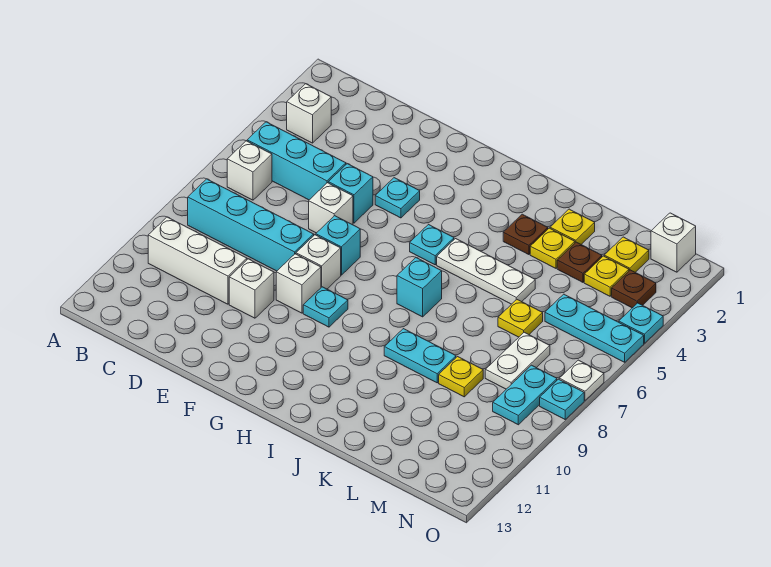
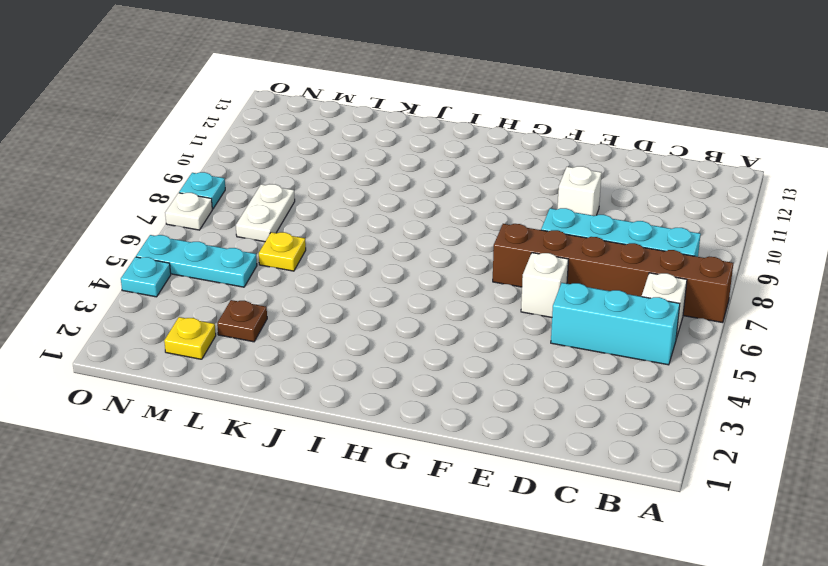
brown 1x6 brick [493,224,733,323] -> cyan 1x1 brick [316,216,360,275]
none -> white 1x1 brick [287,84,331,143]
none -> white 1x3 brick [148,217,247,304]
none -> cyan 1x1 brick [328,164,373,223]
none -> cyan 1x1 plate [375,178,420,218]

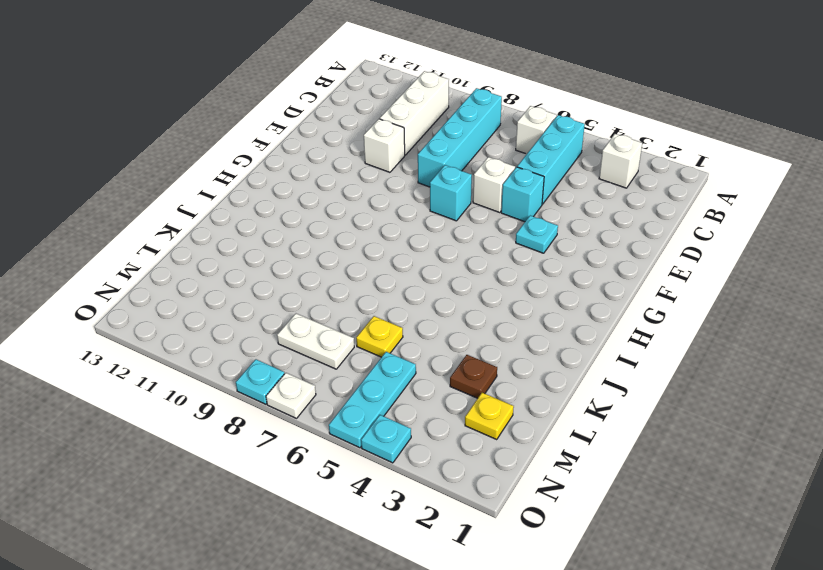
none -> white 1x1 brick [296,235,341,289]
none -> white 1x1 brick [276,254,321,313]
none -> cyan 1x1 plate [303,287,348,327]
none -> cyan 1x1 plate [410,225,454,265]

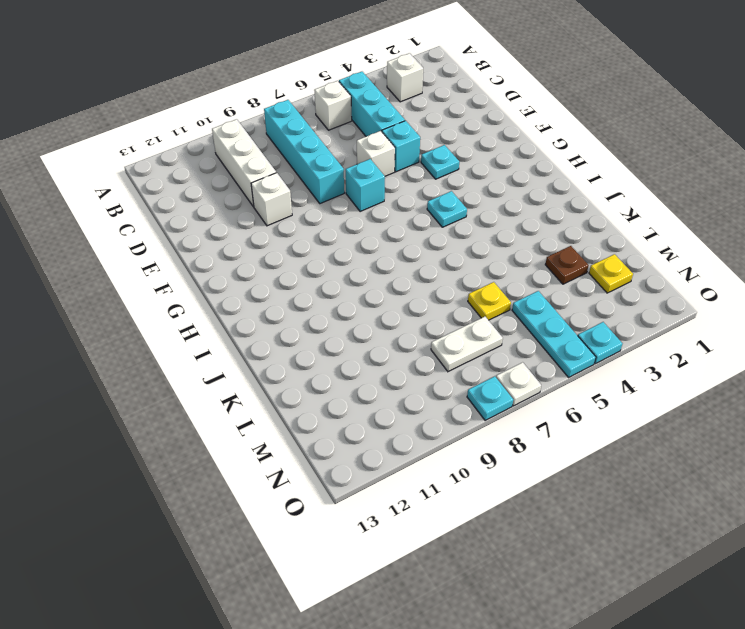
none -> white 1x1 brick [296,235,341,289]
none -> white 1x1 brick [276,254,321,313]
none -> cyan 1x1 plate [303,287,348,327]
none -> white 1x3 plate [437,239,535,304]

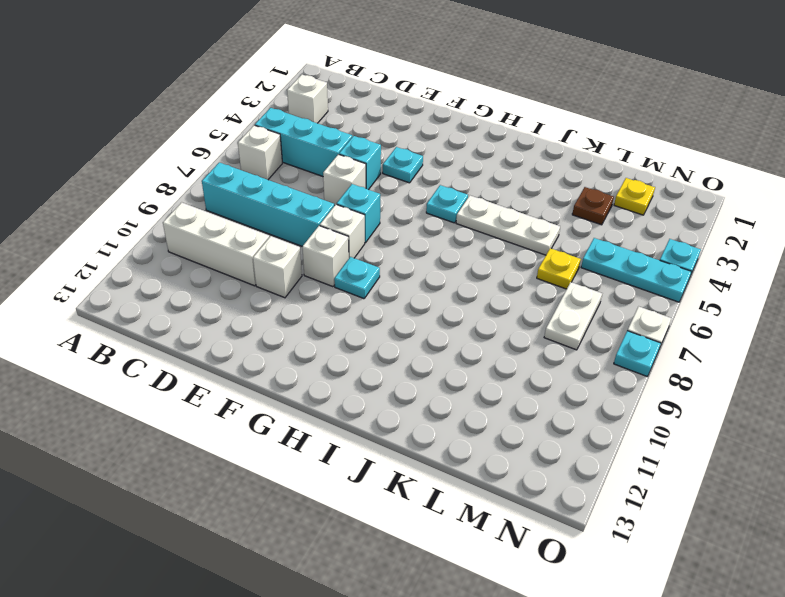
none -> cyan 1x1 brick [397,258,442,317]
none -> brown 1x1 plate [503,214,548,255]
none -> cyan 1x2 plate [384,329,456,383]
none -> yellow 1x1 plate [550,209,595,244]

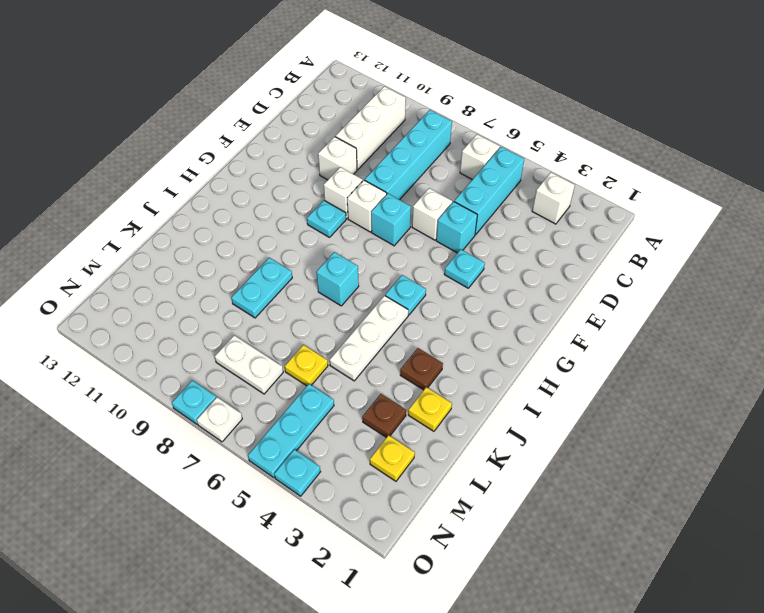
none -> yellow 1x1 plate [530,228,575,268]
none -> yellow 1x1 plate [439,357,483,397]
none -> yellow 1x1 plate [584,256,629,296]
none -> white 1x1 brick [651,213,696,272]

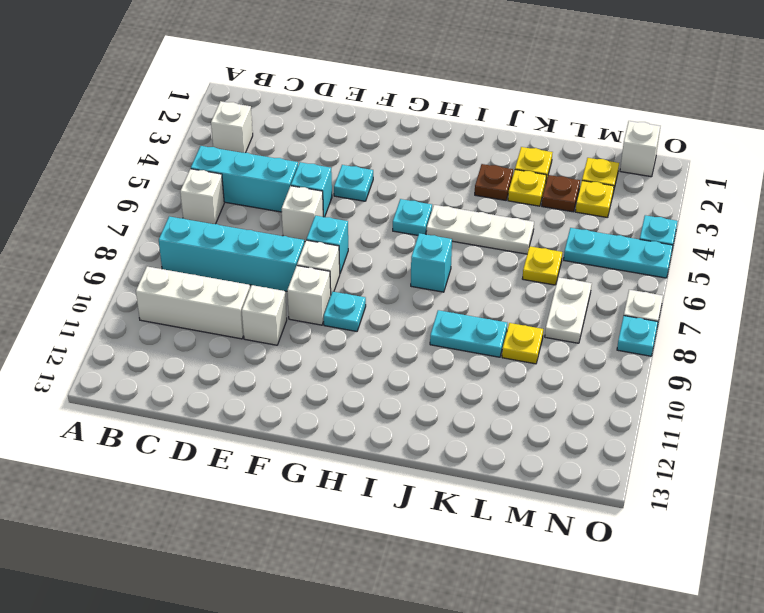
none -> brown 1x1 plate [612,270,656,308]
none -> cyan 1x2 plate [493,365,557,425]

